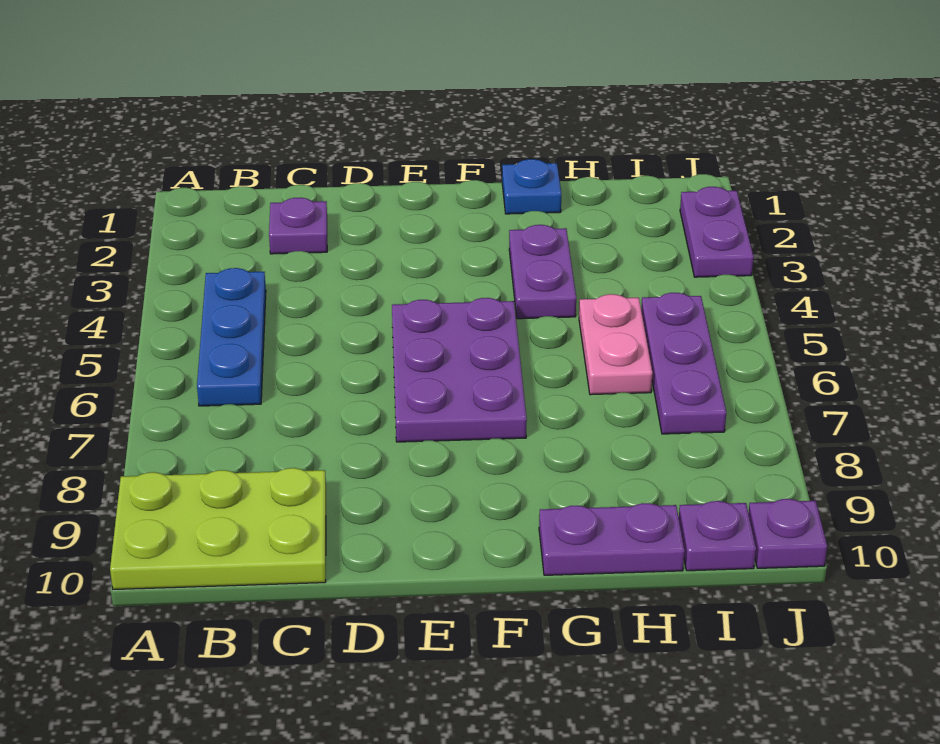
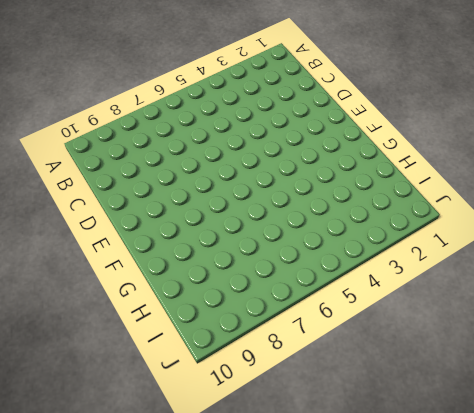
none -> lime 2x3 plate [110,468,326,590]
none -> blue 1x3 plate [197,268,266,406]
none -> purple 1x1 plate [269,198,327,254]

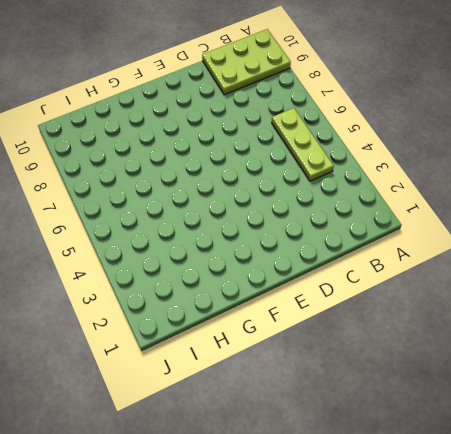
lime 1x3 plate [272,108,334,181] -> blue 1x3 plate [197,268,266,406]
none -> purple 1x1 plate [269,198,327,254]
none -> purple 2x3 plate [392,298,527,442]
none -> blue 1x1 plate [502,159,561,214]

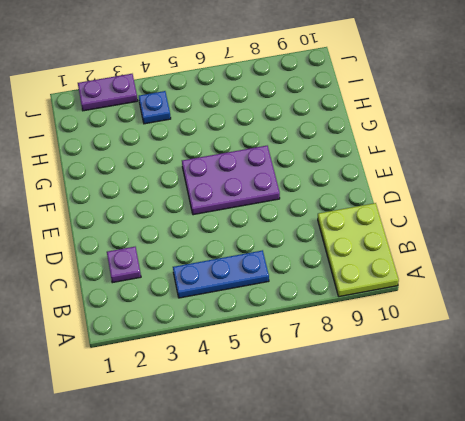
blue 1x1 plate [139,91,171,124] -> blue 1x1 plate moved to [502,159,561,214]
none -> purple 1x2 plate [509,225,576,319]
none -> purple 1x2 plate [539,503,685,575]
none -> pink 1x2 plate [579,294,653,395]

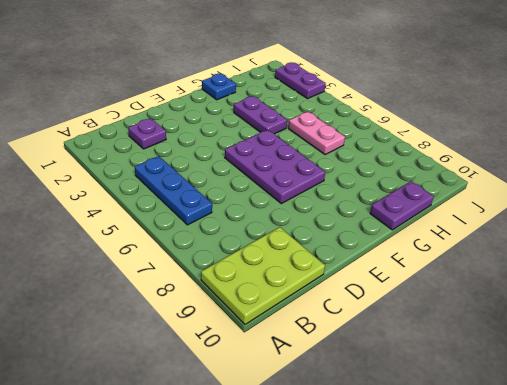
none -> purple 1x3 plate [641,293,726,434]
none -> purple 1x1 plate [679,501,756,571]
none -> purple 1x1 plate [749,499,827,568]

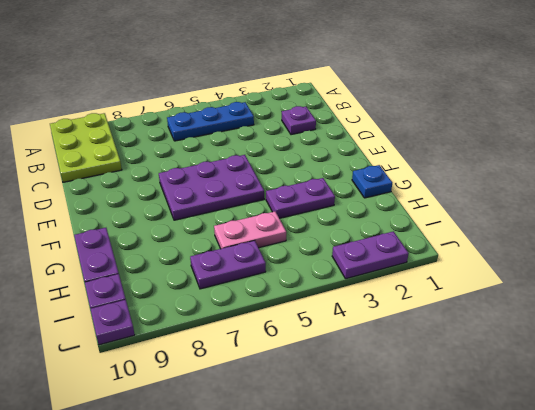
purple 1x2 plate [190,241,266,289] -> purple 1x3 plate [641,293,726,434]

